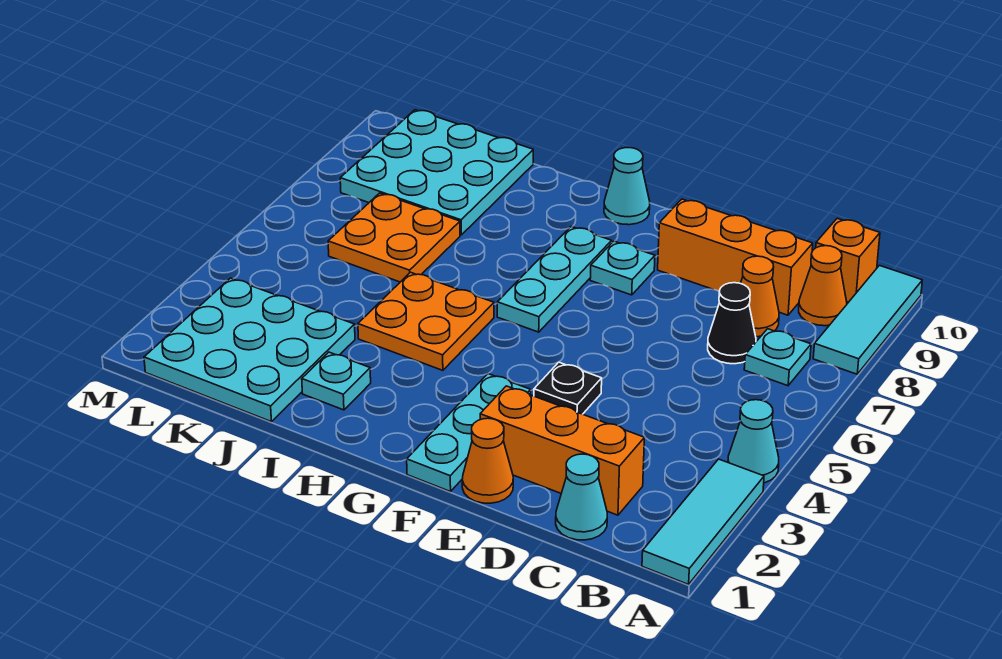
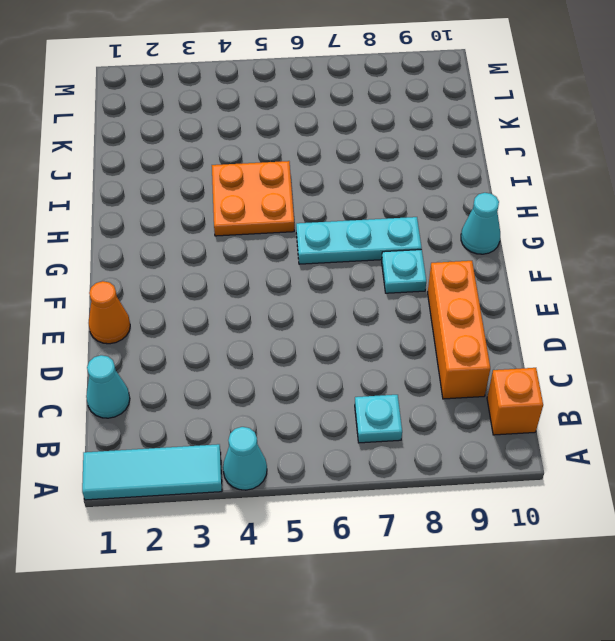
none -> cyan 1x3 tile [813,265,922,374]
none -> orange 1x1 cone [799,246,847,326]
none -> orange 1x3 brick [480,386,644,515]

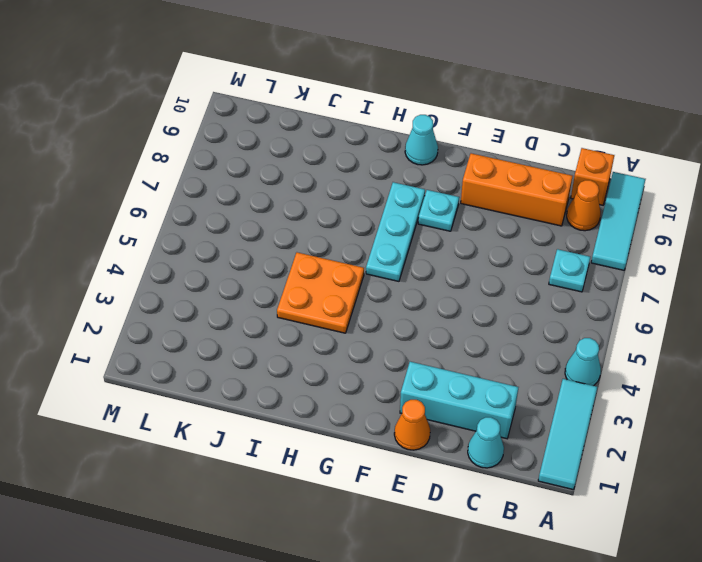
cyan 1x3 brick [400,362,518,439] -> orange 1x3 brick [480,386,644,515]
none -> black 1x1 cone [708,283,756,364]
none -> orange 1x1 cone [741,256,779,337]
none -> black 1x1 plate [534,362,602,414]

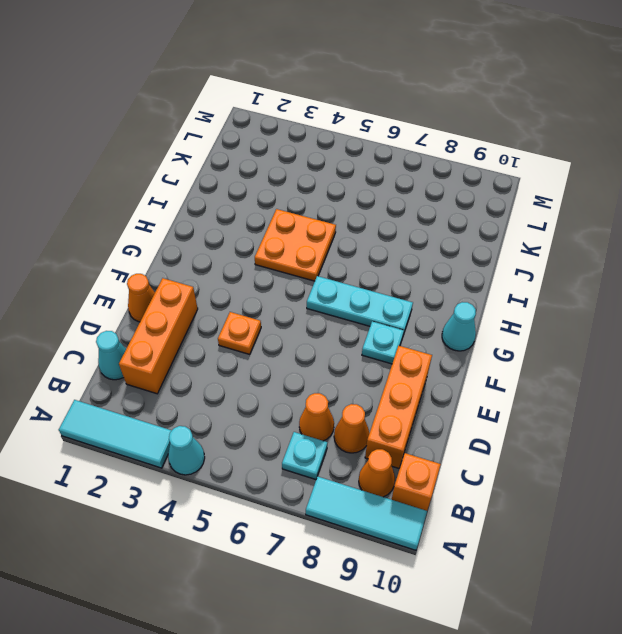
orange 1x1 cone [299,393,334,441] -> black 1x1 cone [708,283,756,364]
orange 1x1 plate [218,312,261,354] -> black 1x1 plate [534,362,602,414]
none -> cyan 1x3 plate [407,374,531,492]
none -> cyan 1x1 plate [302,352,371,410]
none -> cyan 3x3 plate [144,278,355,422]

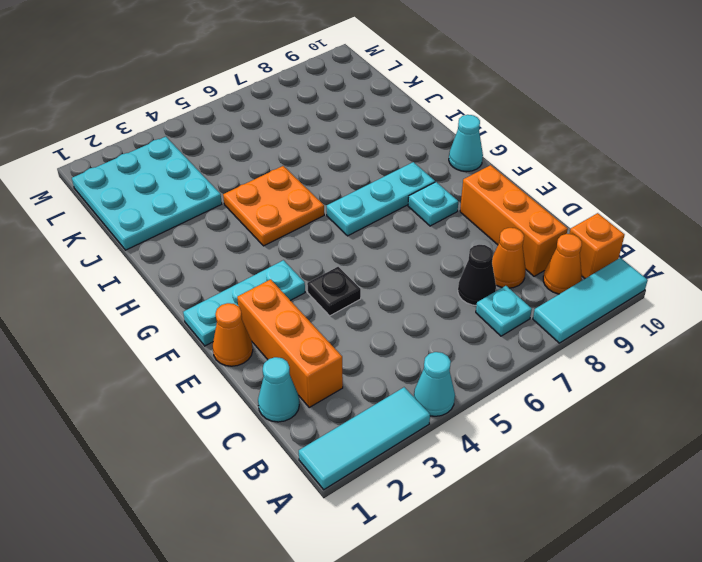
none -> cyan 1x1 plate [302,352,371,410]
none -> orange 2x2 plate [328,193,460,282]
none -> cyan 3x3 plate [340,110,533,235]

